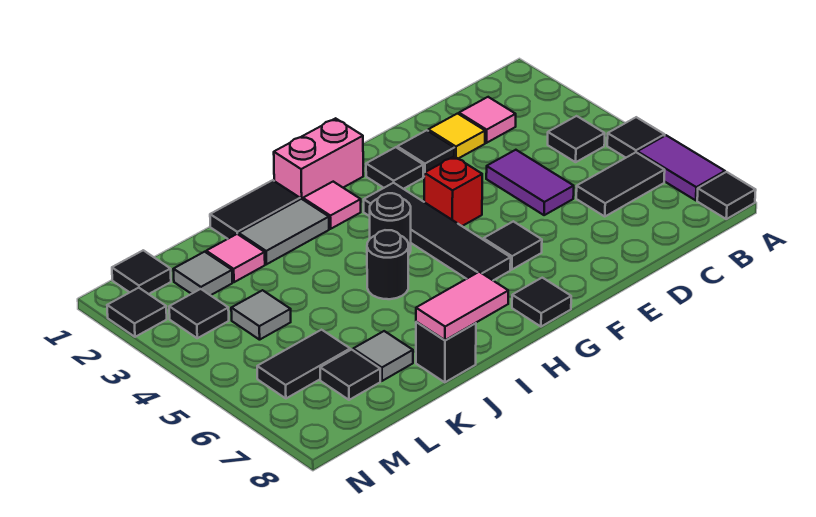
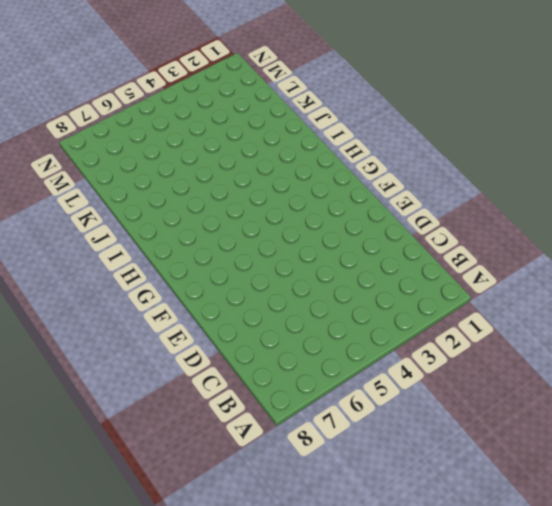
none -> black 1x1 tile [607,117,665,158]
none -> purple 1x2 tile [637,135,725,200]
none -> black 1x1 tile [697,172,756,219]
none -> black 1x1 tile [548,116,605,162]

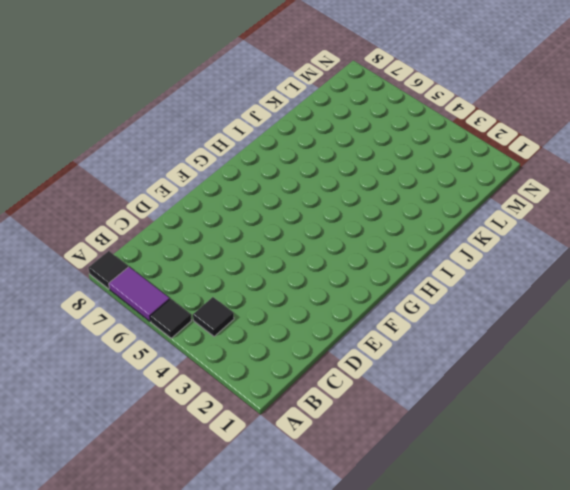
none -> black 1x2 tile [576,152,665,217]
none -> pink 1x1 tile [459,97,516,143]
none -> yellow 1x1 tile [428,114,485,159]
none -> purple 1x2 tile [486,150,574,215]

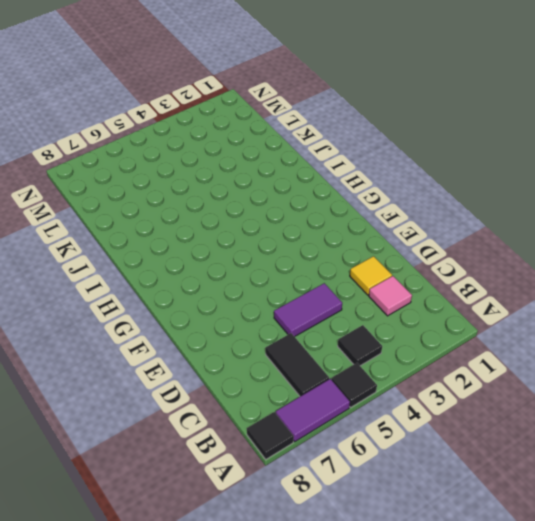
none -> black 1x1 tile [397,130,454,176]
none -> black 1x1 tile [366,147,423,189]
none -> red 1x1 brick [424,156,482,226]
none -> black 1x1 tile [484,221,542,270]

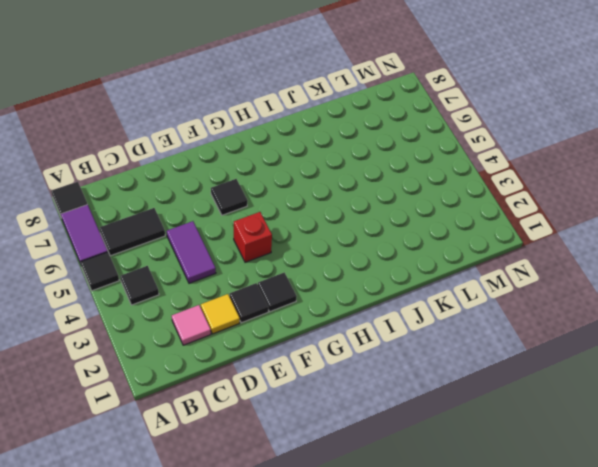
none -> pink 1x2 brick [274,118,363,199]
none -> black 1x4 tile [364,183,511,280]
none -> black 1x1 tile [512,278,571,327]
none -> pink 1x1 tile [303,182,361,229]

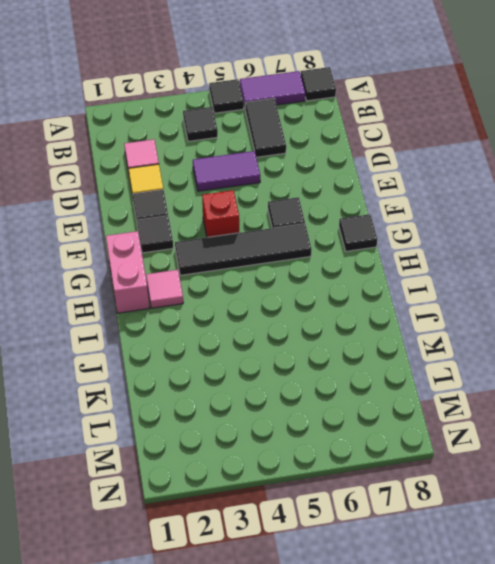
none -> black 1x1 round brick [370,193,411,255]
none -> black 1x2 tile [210,180,300,239]
none -> grey 1x2 tile [239,199,329,264]
none -> black 1x1 round brick [367,230,408,299]

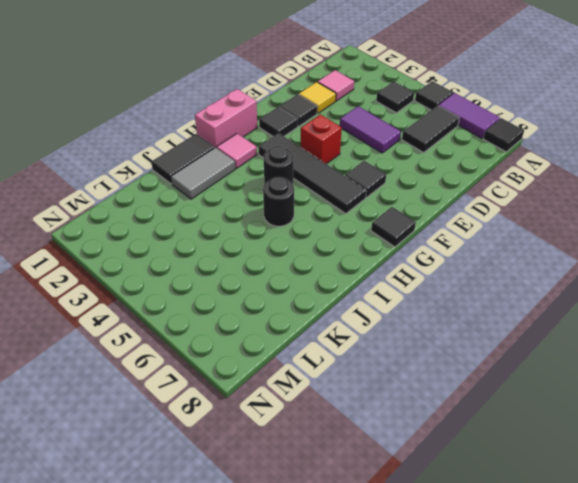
none -> black 1x1 brick [416,322,476,382]
none -> pink 1x1 tile [206,234,265,282]
none -> grey 1x1 tile [353,331,413,381]
none -> grey 1x1 tile [174,252,232,295]

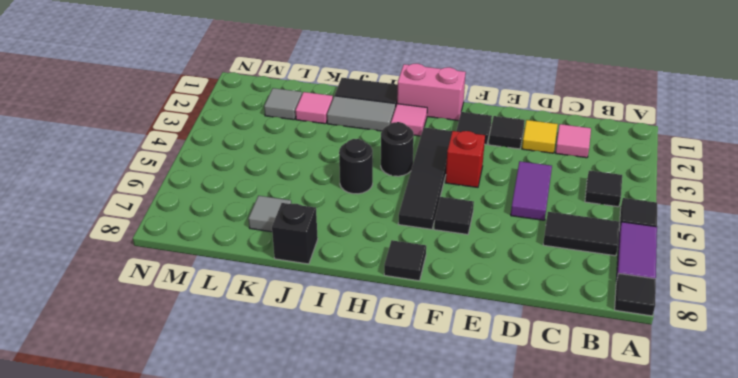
none -> grey 1x1 tile [231,290,291,340]
none -> black 1x2 tile [257,330,350,398]
none -> black 1x1 tile [320,350,380,400]
none -> black 1x1 tile [112,250,171,294]

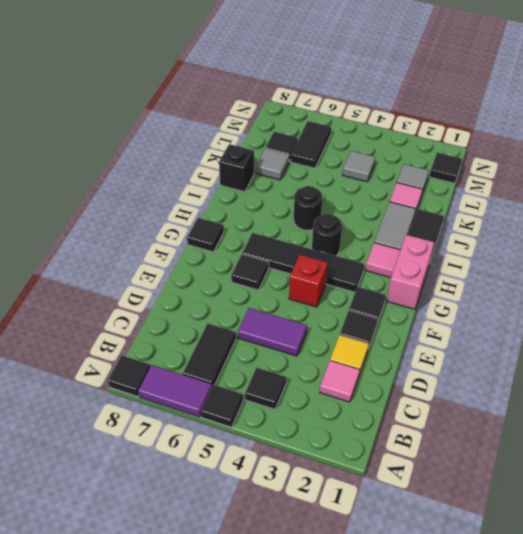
none -> black 1x1 tile [169,289,229,338]
none -> black 1x1 tile [107,288,167,337]
none -> pink 1x2 tile [416,272,508,340]

